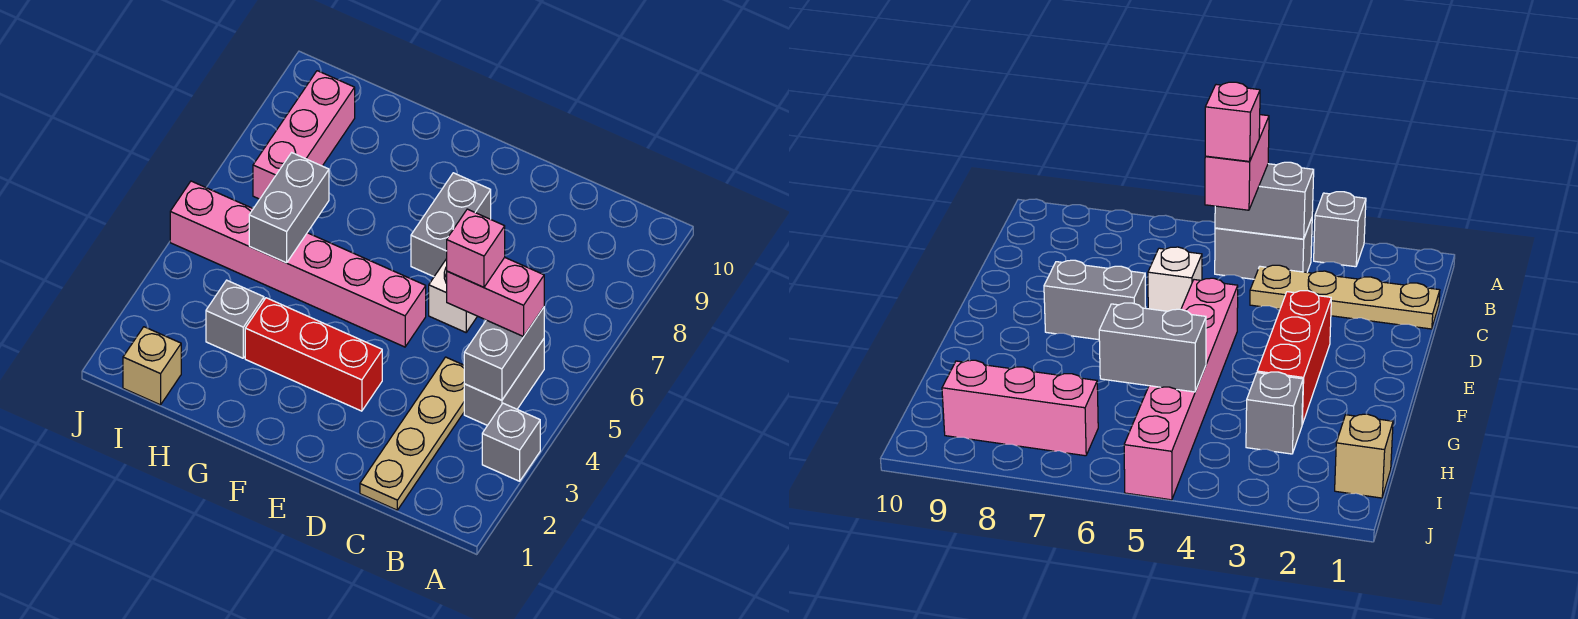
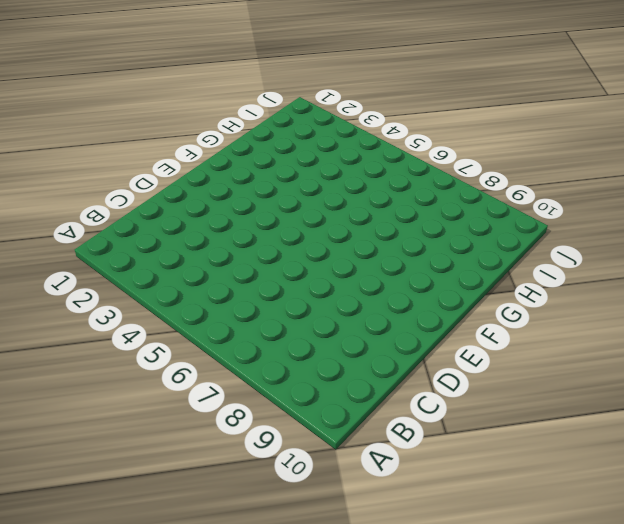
none -> grey 1x1 brick [482,403,540,481]
none -> grey 1x2 brick [464,339,544,425]
none -> tan 1x4 plate [360,357,464,510]

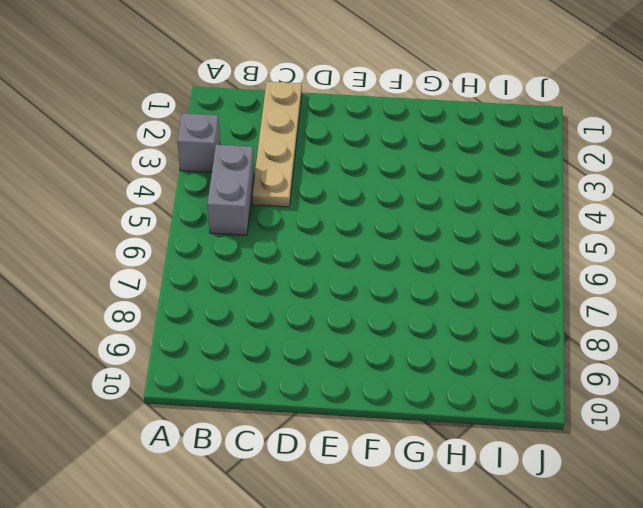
none -> white 1x1 brick [429,259,477,332]
none -> red 1x3 brick [245,298,382,411]
none -> pink 1x6 brick [170,181,426,347]

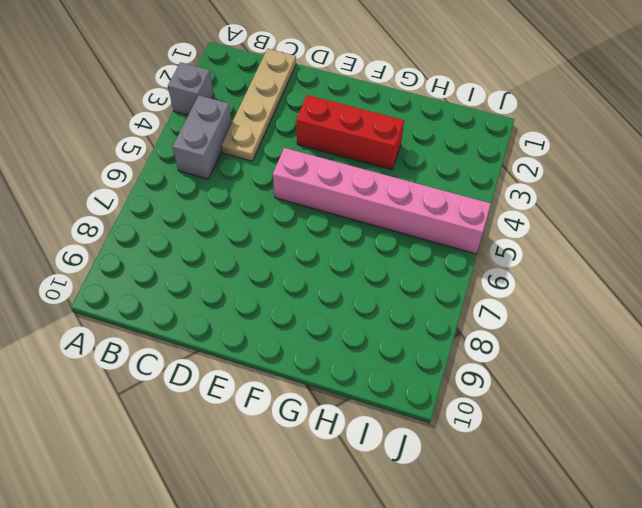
none -> white 1x1 brick [429,259,477,332]
none -> grey 1x2 brick [411,173,491,277]
none -> grey 1x1 brick [206,280,264,358]

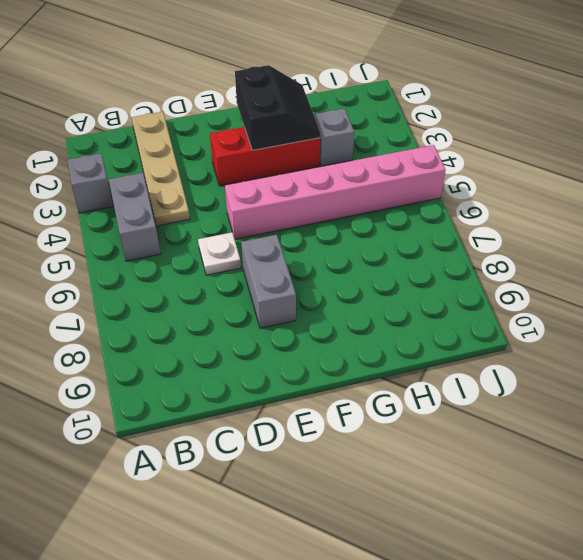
white 1x1 plate [198,232,241,275] -> white 1x1 brick [429,259,477,332]
black 2x2 slope [235,65,320,150] -> none
none -> tan 1x1 brick [123,327,181,405]
none -> pink 1x3 brick [253,71,355,199]
none -> grey 1x2 brick [464,307,544,400]

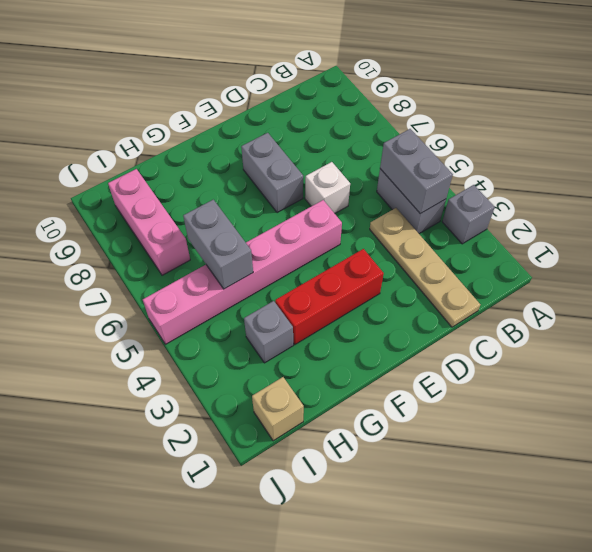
none -> pink 1x2 brick [447,257,544,337]
none -> pink 1x1 brick [447,209,505,287]

